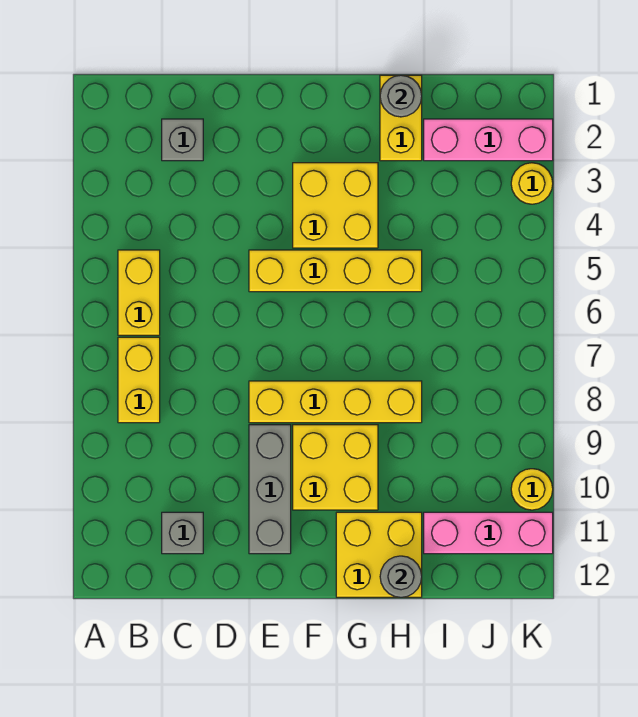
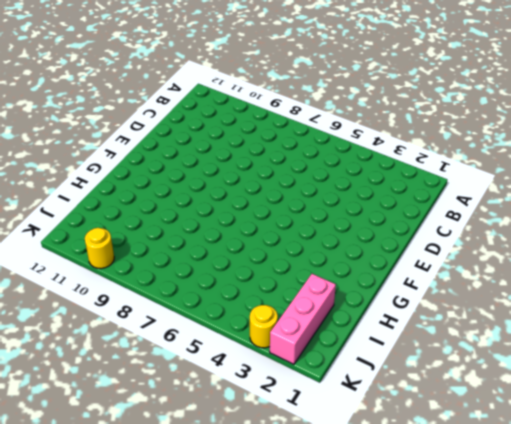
none -> yellow 1x2 brick [118,250,160,335]
none -> yellow 1x2 brick [118,337,160,423]
none -> grey 1x1 brick [162,119,203,161]

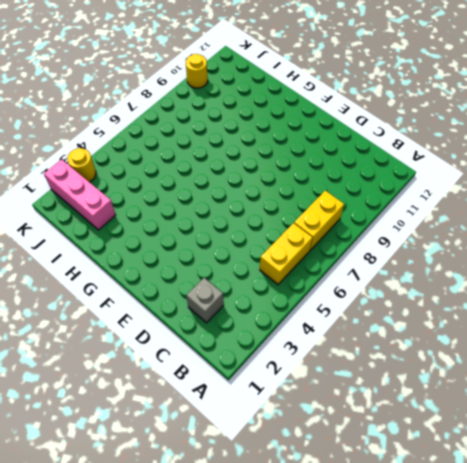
none -> grey 1x1 brick [162,512,203,554]
none -> yellow 1x4 brick [249,250,422,292]
none -> yellow 1x4 brick [249,381,422,423]

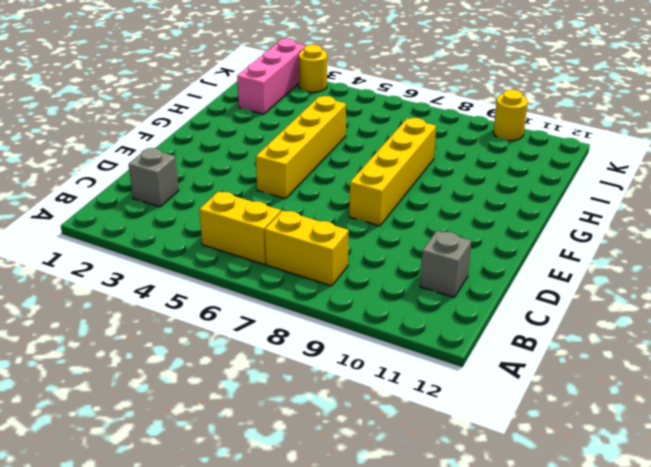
none -> grey 1x3 brick [249,425,291,554]
none -> yellow 2x2 brick [293,163,378,248]
none -> yellow 2x2 brick [293,425,378,510]

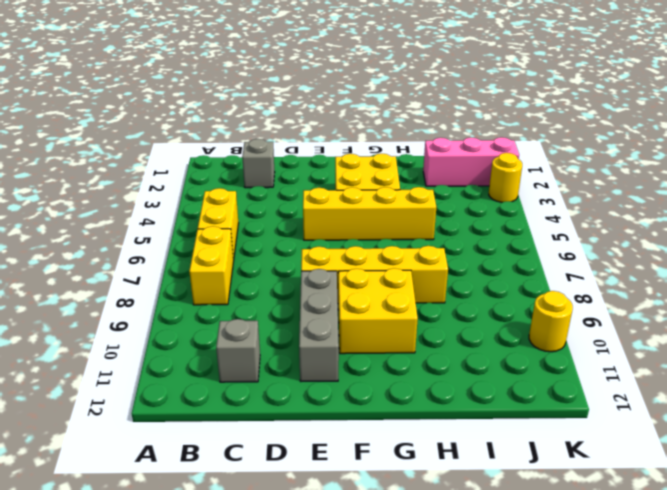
none -> yellow 2x2 brick [336,512,422,597]
none -> yellow 1x2 brick [380,75,422,161]
none -> pink 1x3 brick [424,512,553,554]

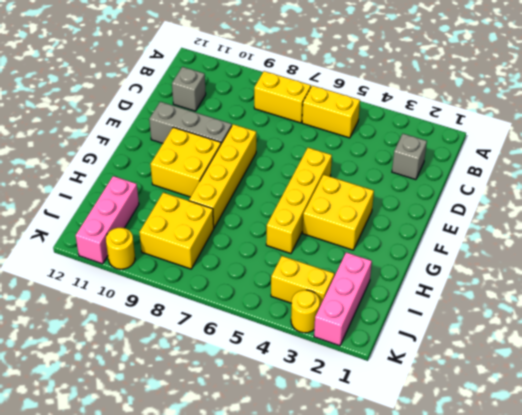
yellow 2x2 brick [139,192,214,269] -> yellow 2x2 brick moved to [336,512,422,597]
yellow 1x2 brick [271,256,334,306] -> yellow 1x2 brick moved to [380,75,422,161]
none -> grey 1x1 round brick [380,75,422,117]
none -> grey 1x1 round brick [380,556,422,597]

